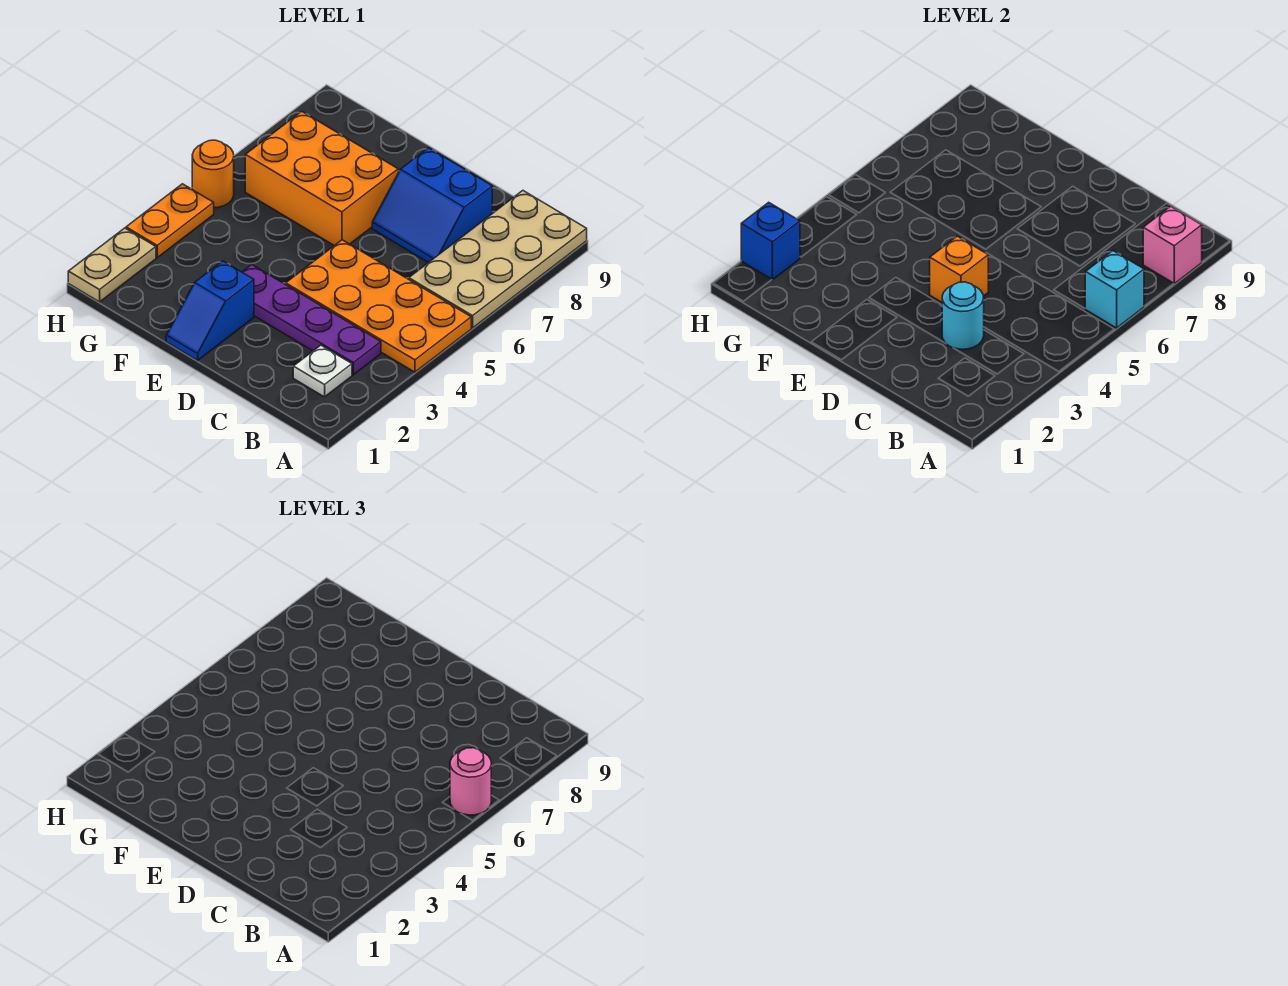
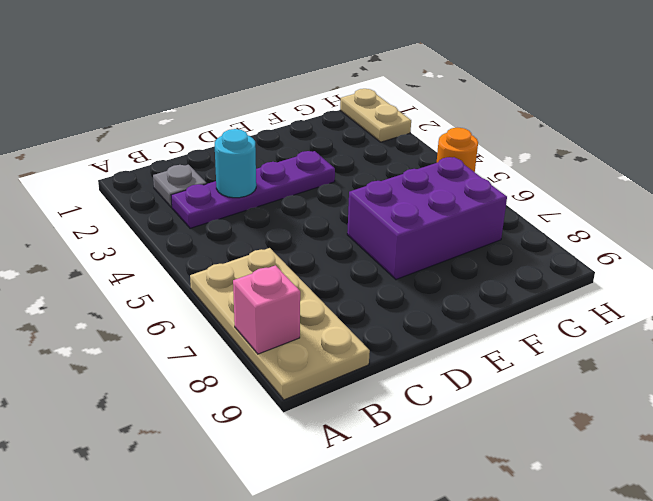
grey 1x1 plate [153,165,207,207] -> white 1x1 plate [293,345,352,397]
purple 2x3 brick [347,157,507,279] -> orange 2x3 brick [245,111,398,245]
none -> orange 2x4 plate [286,240,471,372]
none -> blue 2x2 slope [372,148,492,263]
none -> blue 1x2 slope [166,261,254,360]

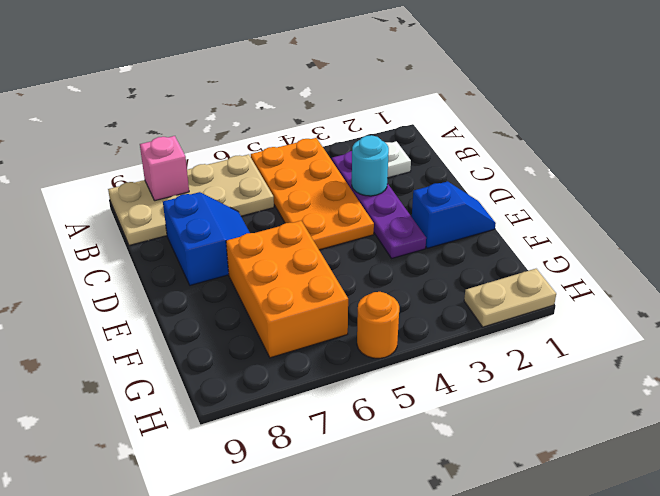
none -> orange 1x2 plate [126,184,214,258]
none -> cyan 1x1 brick [1085,251,1144,328]
none -> orange 1x1 brick [930,236,988,302]

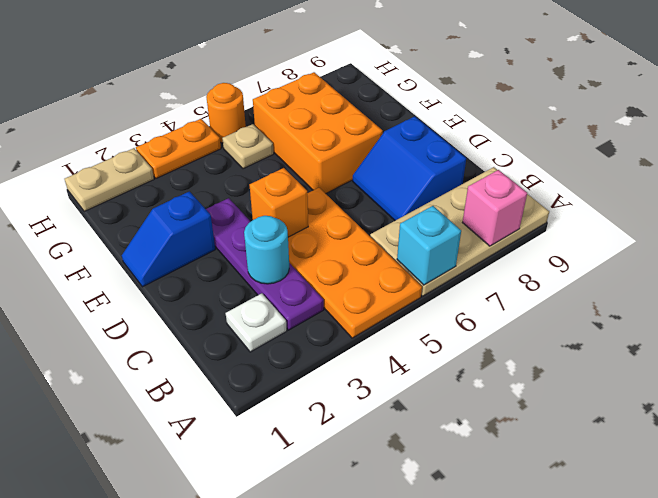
tan 1x1 plate [222,124,274,169] -> none
none -> blue 1x1 brick [741,202,800,280]
none -> pink 1x1 round brick [450,748,491,815]

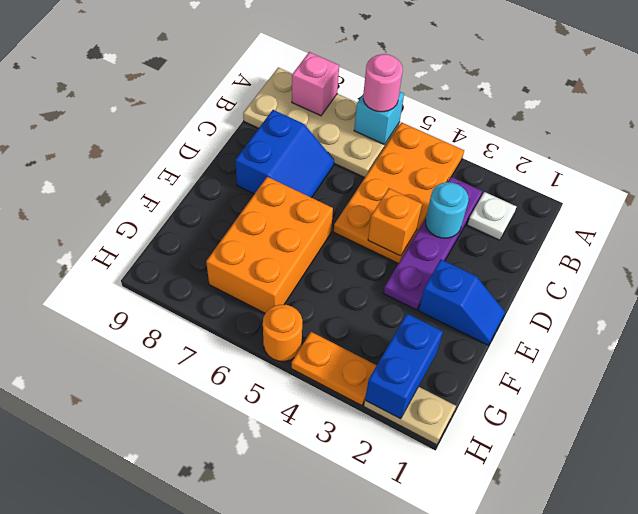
blue 1x2 brick [365,314,443,419] -> blue 1x1 brick [741,202,800,280]

